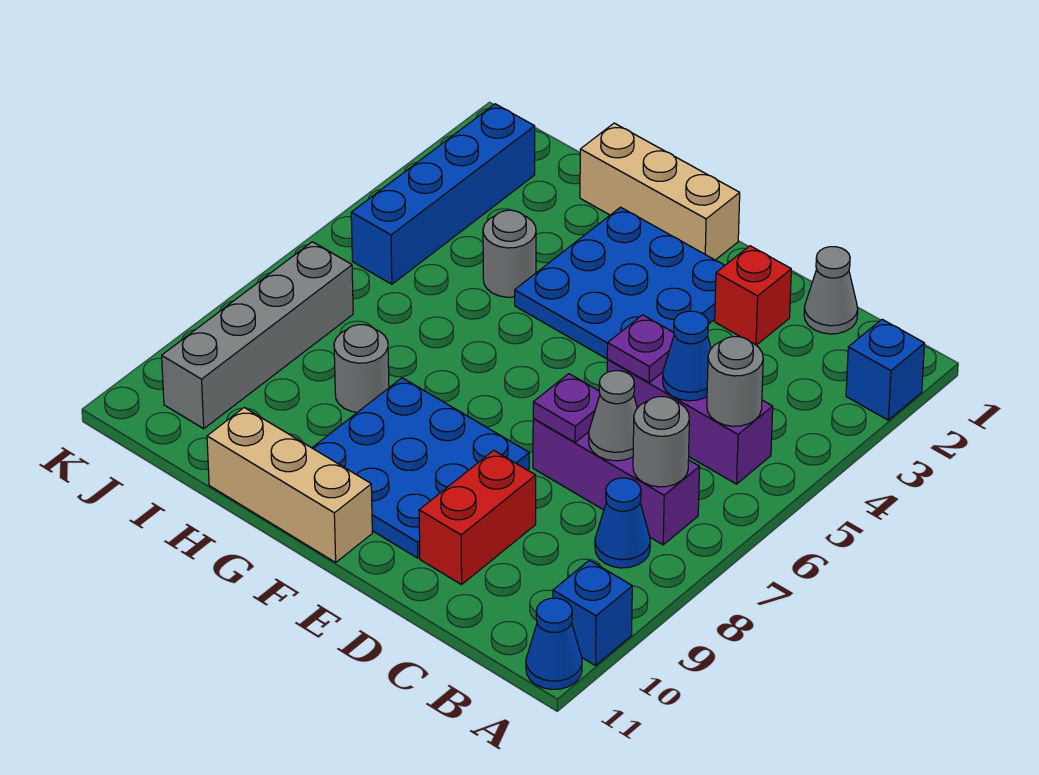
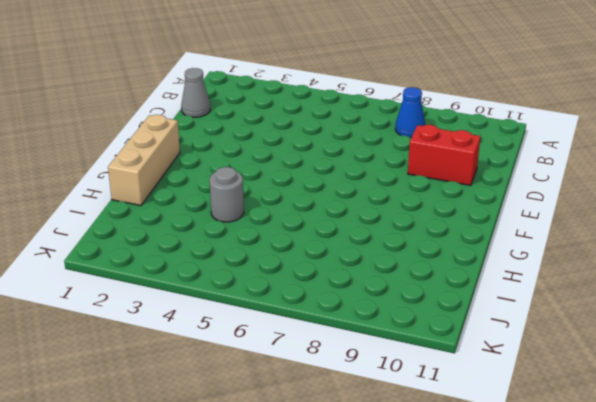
none -> blue 1x1 brick [846,319,925,420]
none -> blue 1x1 brick [553,560,632,666]
none -> blue 1x1 cone [526,598,582,689]

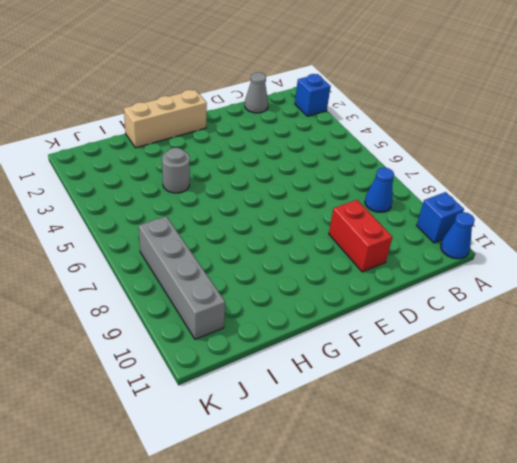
none -> purple 1x3 brick [607,360,773,484]
none -> purple 1x3 brick [533,418,700,545]
none -> red 1x1 brick [715,246,791,345]

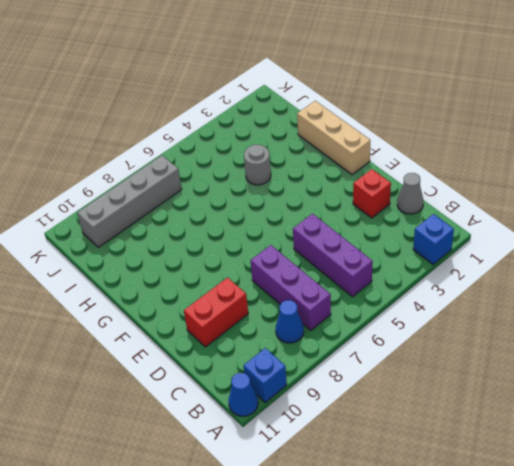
none -> blue 3x3 plate [515,207,725,359]
none -> blue 3x3 plate [312,378,529,558]
none -> tan 1x3 brick [207,408,372,562]

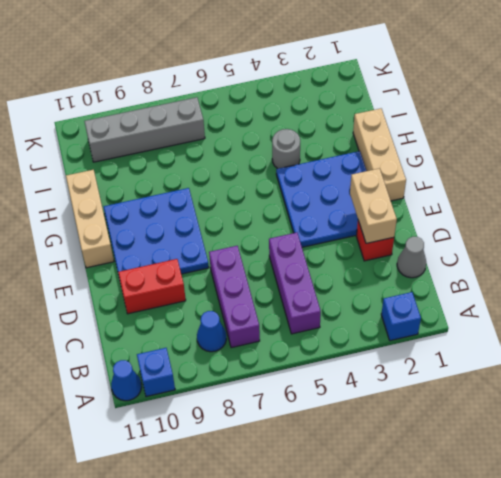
tan 1x2 brick [350,168,397,243] -> none
none -> grey 1x1 round brick [334,325,389,412]
none -> blue 1x4 brick [351,104,535,284]
none -> grey 1x1 round brick [707,337,763,426]

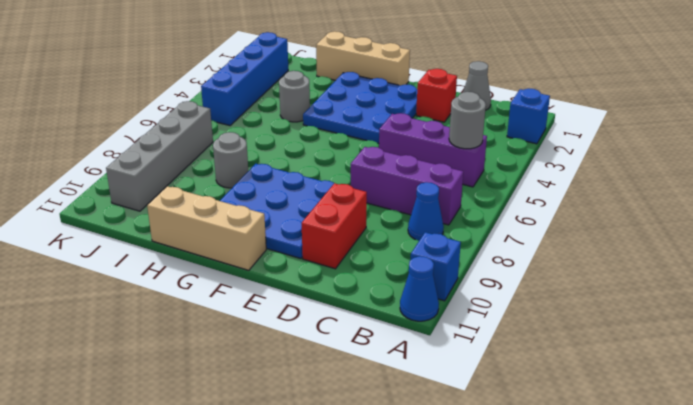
none -> grey 1x1 round brick [633,397,689,487]
none -> blue 1x1 cone [663,311,711,401]
none -> grey 1x1 cone [589,371,637,461]

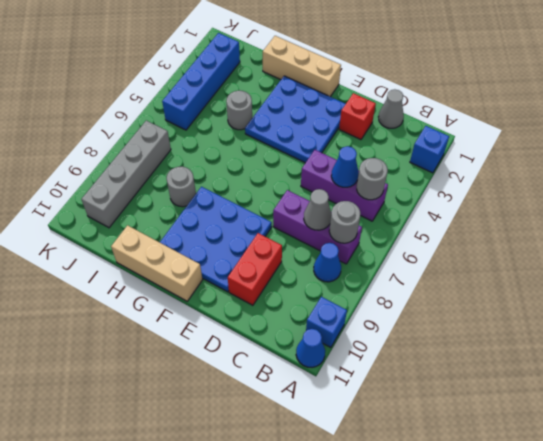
none -> purple 1x1 plate [607,315,674,383]
none -> purple 1x1 plate [533,374,600,442]

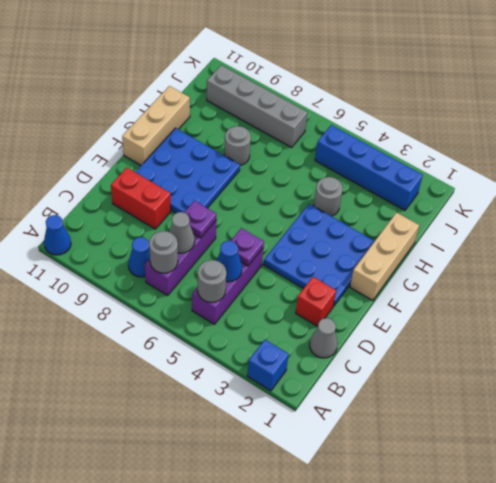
none -> blue 1x1 brick [553,560,632,666]

